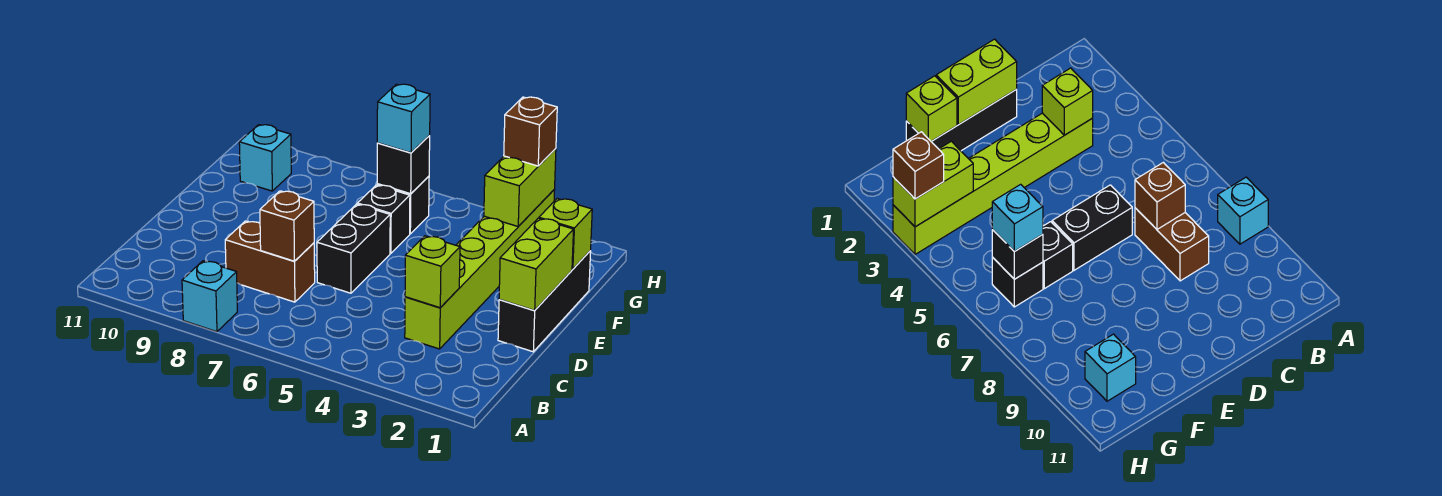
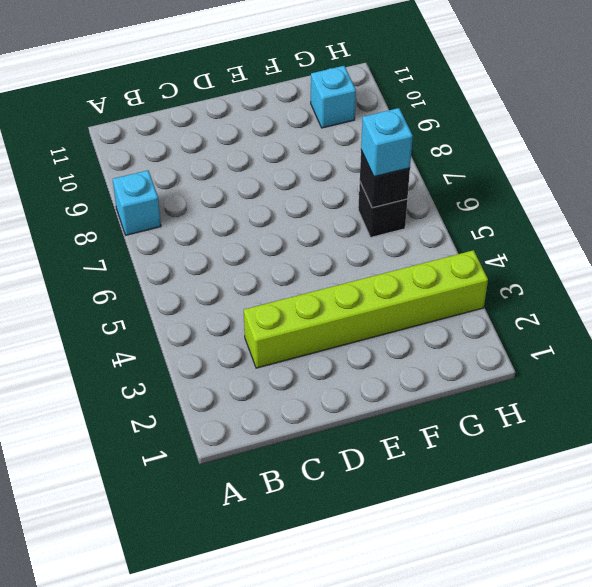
none -> brown 1x2 brick [225,221,315,302]
none -> black 1x3 brick [498,251,591,352]
none -> black 1x2 brick [317,204,390,293]

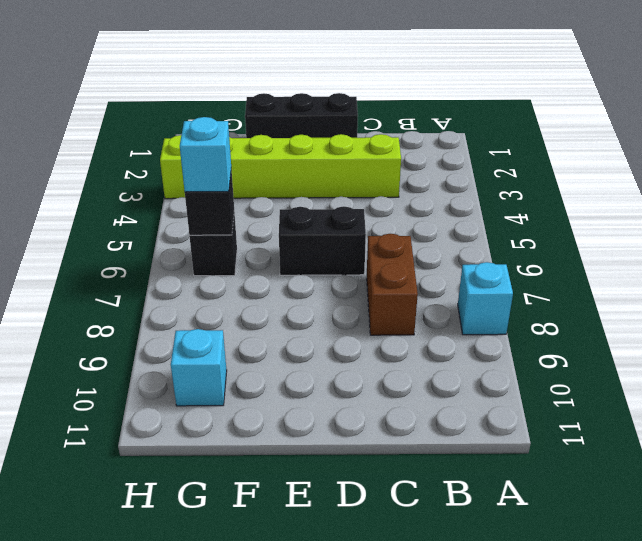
none -> black 1x1 brick [357,185,410,253]
none -> lime 1x1 brick [405,236,460,308]
none -> brown 1x1 brick [260,191,314,261]

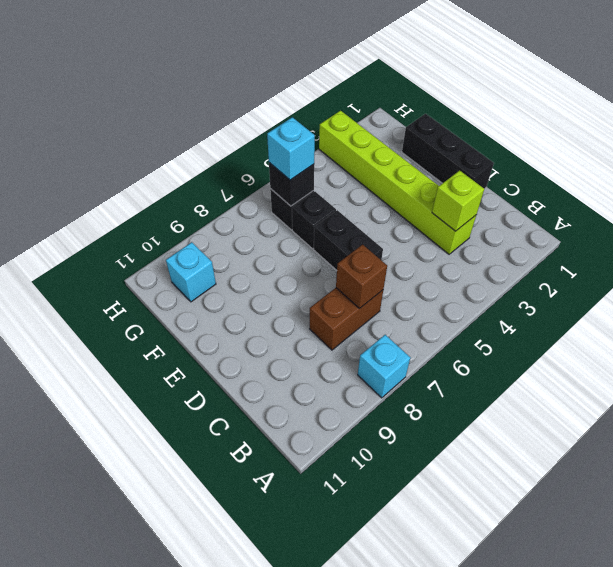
none -> lime 1x2 brick [499,218,574,310]
none -> lime 1x1 brick [539,199,592,269]
none -> lime 1x2 brick [484,149,556,226]

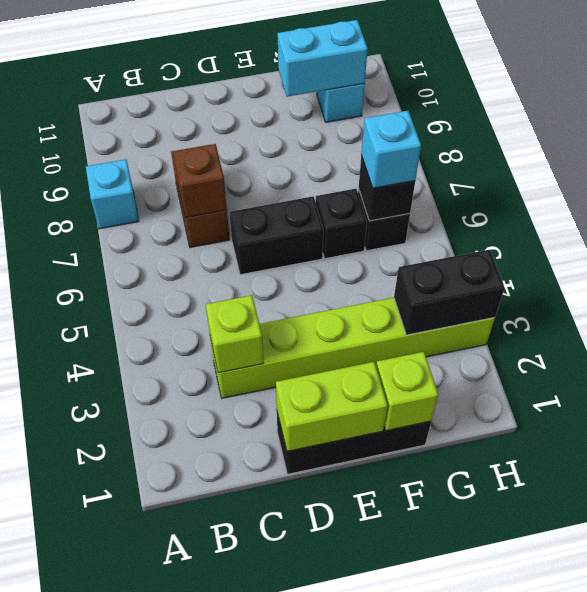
cyan 1x2 brick [278,20,368,97] -> none
black 1x2 brick [394,250,505,335] -> lime 1x2 brick [484,149,556,226]
none -> brown 1x1 brick [504,97,557,166]

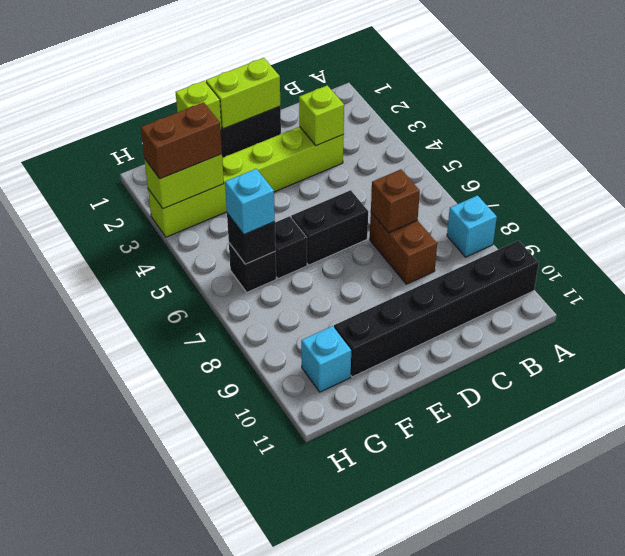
black 1x6 brick [334,241,539,377] -> none
brown 1x2 brick [141,102,222,179] -> brown 1x1 brick [504,97,557,166]

